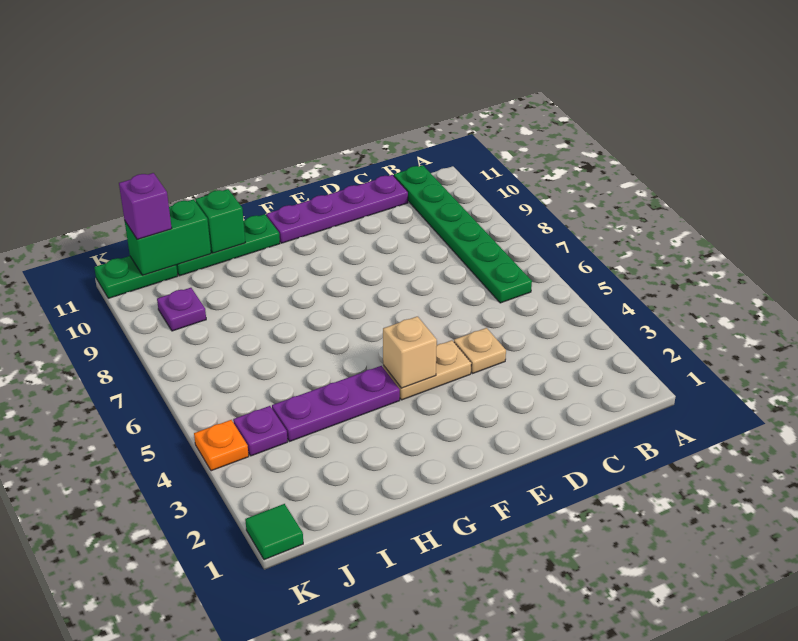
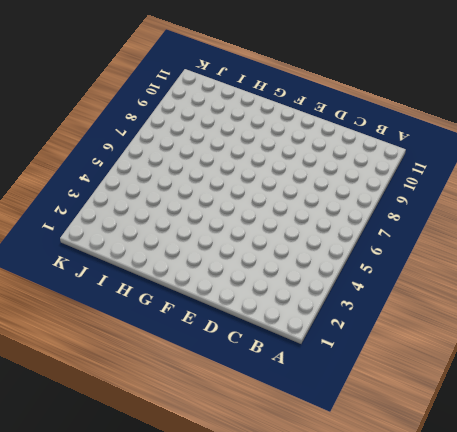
none -> green 1x6 plate [394,165,532,303]
none -> purple 1x4 plate [266,175,408,243]
none -> tan 1x1 plate [454,328,506,373]

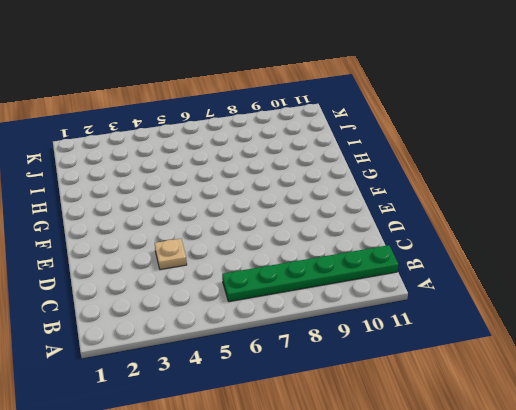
none -> purple 1x4 plate [266,175,408,243]
none -> tan 1x2 plate [383,340,471,400]
none -> purple 1x3 plate [272,366,400,442]

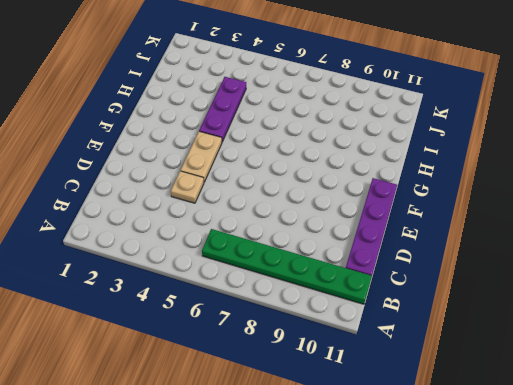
none -> green 1x3 plate [176,214,280,276]
none -> purple 1x1 plate [233,406,288,456]
none -> purple 1x1 plate [157,288,206,331]

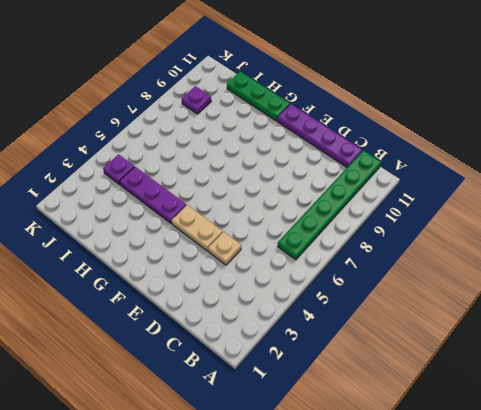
none -> green 1x2 plate [94,256,178,298]
none -> green 1x1 tile [245,504,303,560]
none -> orange 1x1 plate [194,420,249,471]

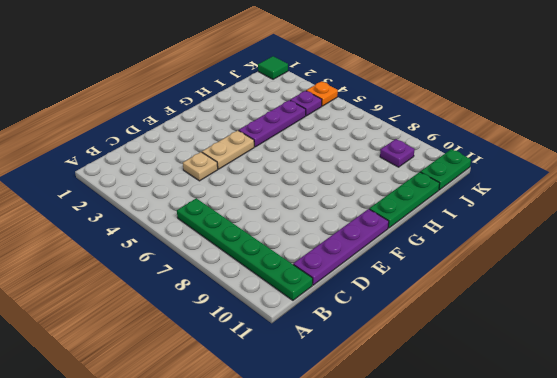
none -> tan 1x1 brick [383,316,437,388]
none -> green 1x1 brick [195,189,245,253]
none -> green 1x2 brick [125,200,211,275]

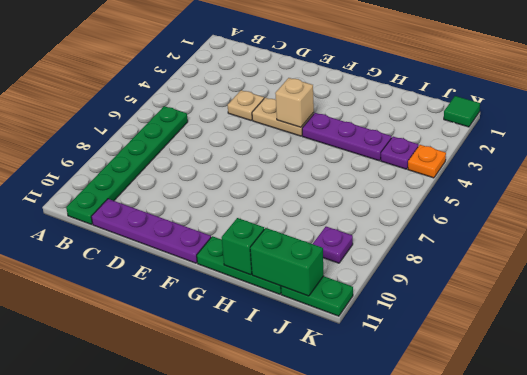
none -> purple 1x1 brick [119,173,172,239]

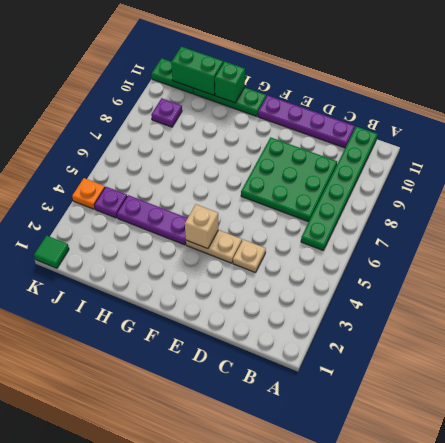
green 3x3 plate [241,137,337,222] -> none
none -> purple 1x1 brick [119,173,172,239]

